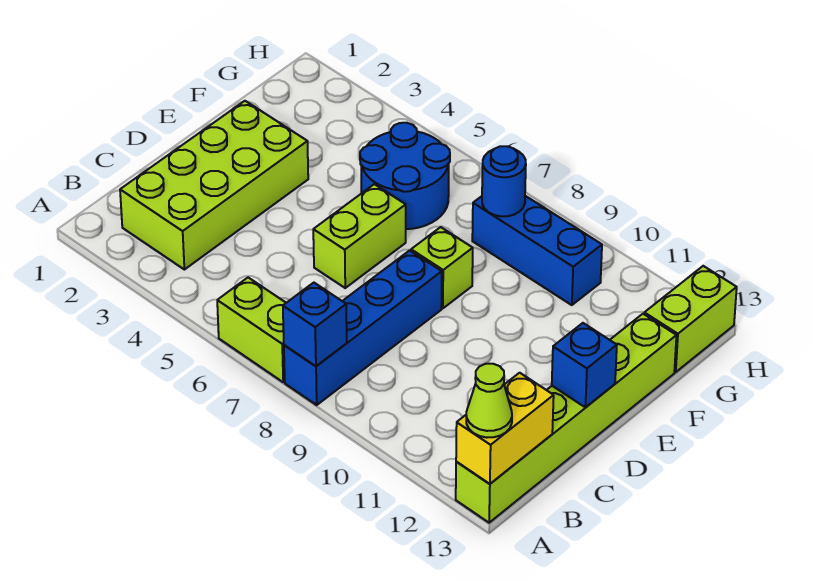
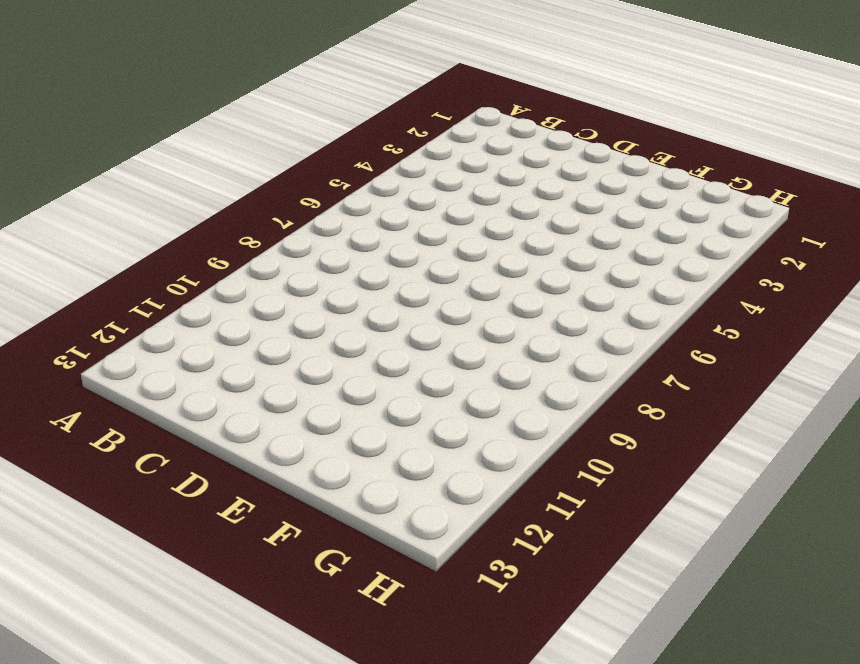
none -> lime 1x2 brick [217,278,286,382]
none -> blue 1x4 brick [284,250,442,405]
none -> lime 1x6 brick [456,314,677,523]

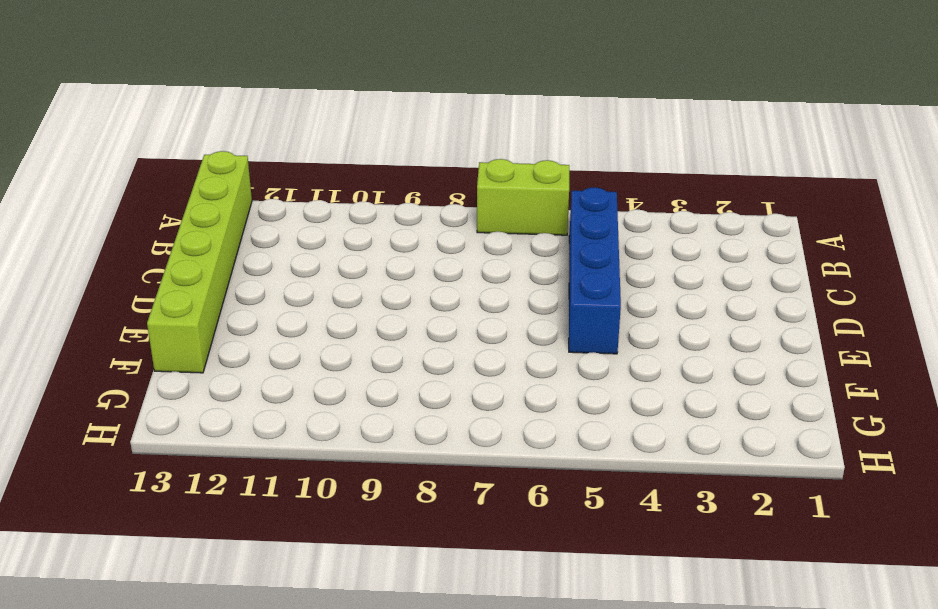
blue 1x4 brick [569,187,621,354] -> blue 1x4 brick moved to [284,250,442,405]
none -> lime 2x4 brick [120,101,308,270]
none -> lime 1x2 brick [313,184,406,288]
none -> lime 1x1 brick [411,227,473,308]

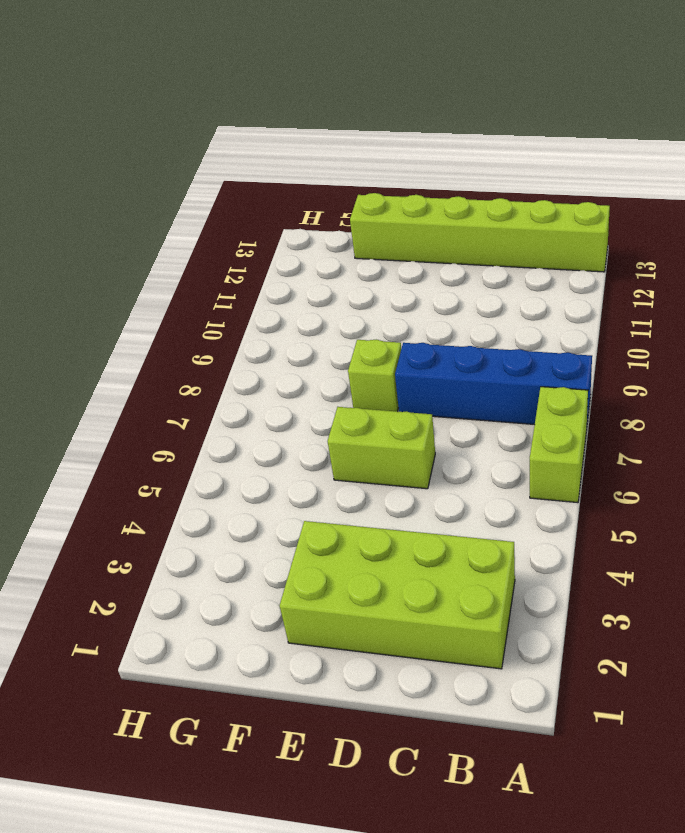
none -> blue 2x2 round brick [360,123,450,229]
none -> blue 1x3 brick [472,196,602,305]
none -> lime 1x2 brick [644,266,737,372]

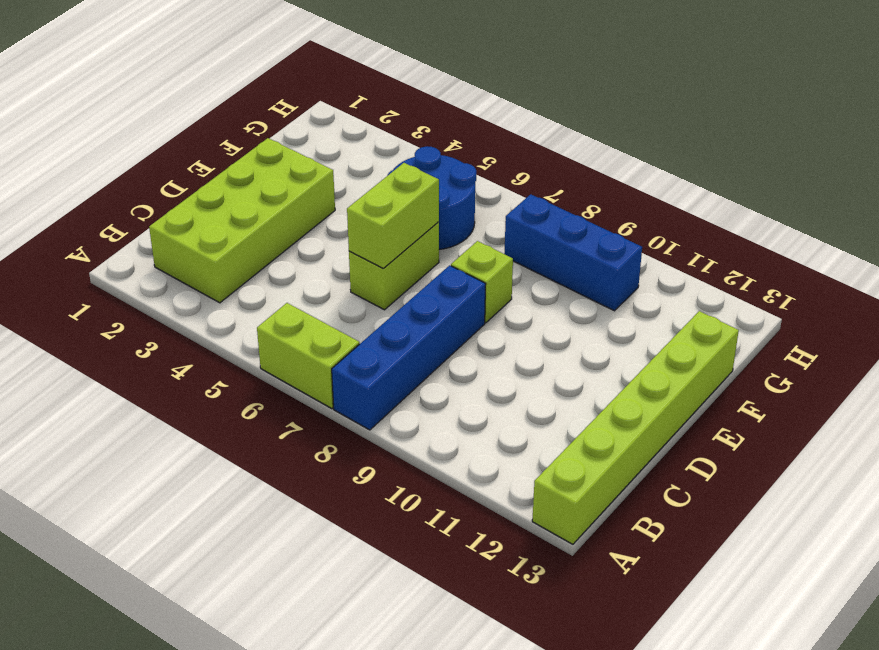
lime 1x2 brick [347,163,439,269] -> lime 1x2 brick moved to [644,266,737,372]
none -> blue 1x1 brick [283,283,347,366]
none -> yellow 1x2 brick [456,373,554,484]
none -> blue 1x1 brick [552,323,617,407]

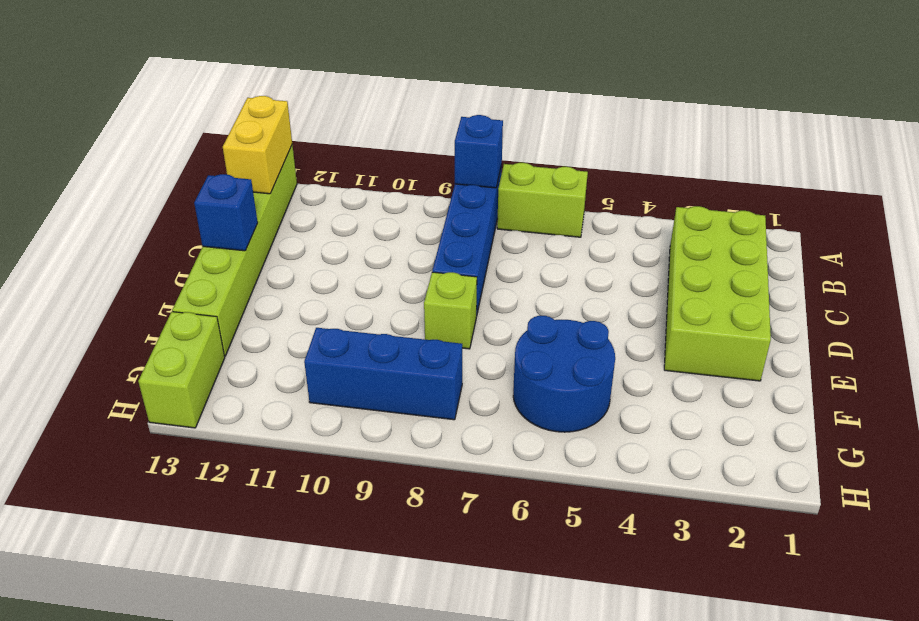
none -> lime 1x2 brick [313,184,406,288]
none -> blue 1x1 round brick [482,146,526,216]
none -> lime 1x1 cone [466,364,512,438]

